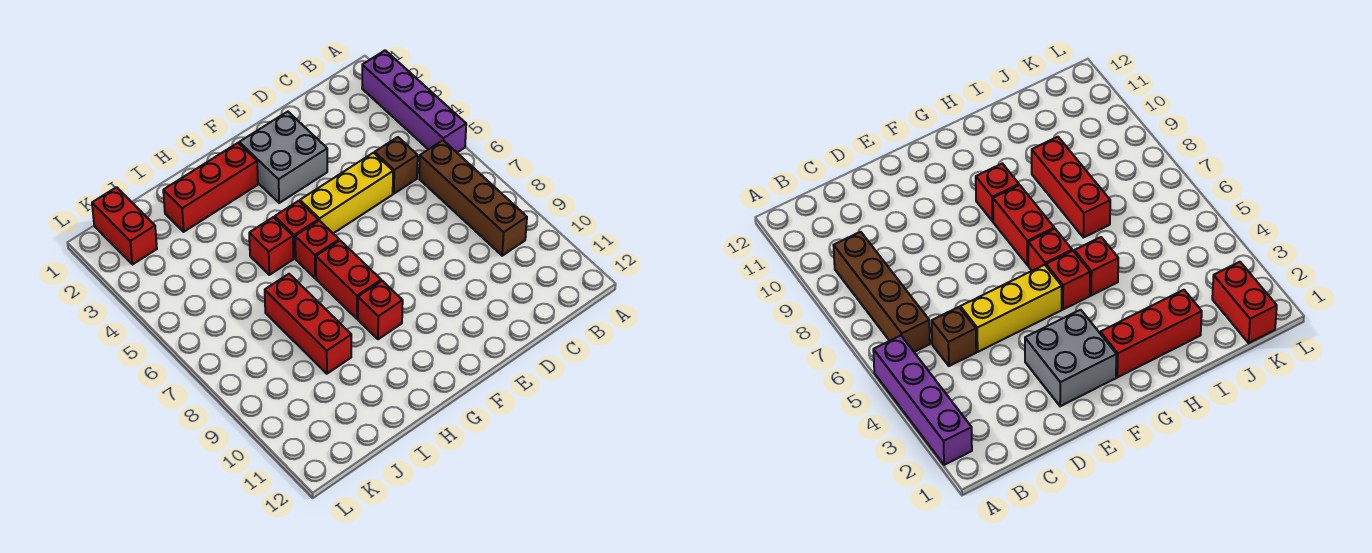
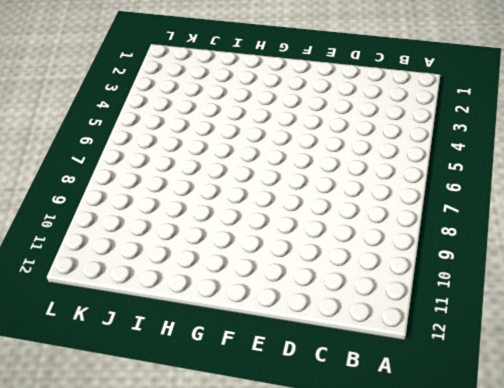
none -> purple 1x4 brick [362,50,466,152]
none -> brown 1x4 brick [419,140,527,256]
none -> brown 1x1 brick [375,137,418,194]

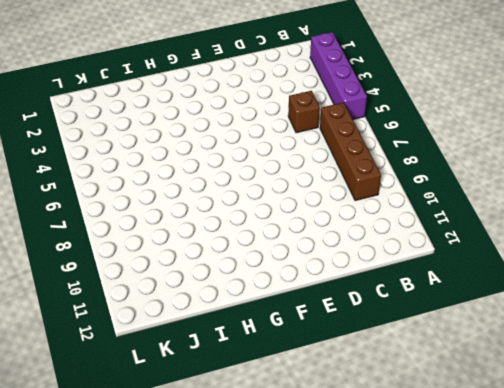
none -> yellow 1x3 brick [300,153,393,233]
none -> grey 2x2 brick [239,112,327,203]
none -> red 1x3 brick [163,143,258,232]

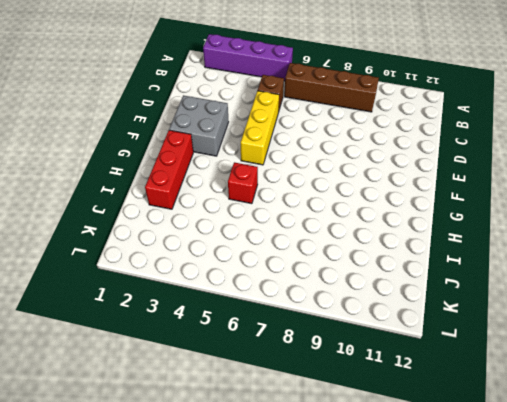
none -> red 1x1 brick [275,201,318,258]
none -> red 1x1 brick [295,220,339,278]
none -> red 1x2 brick [316,241,381,319]

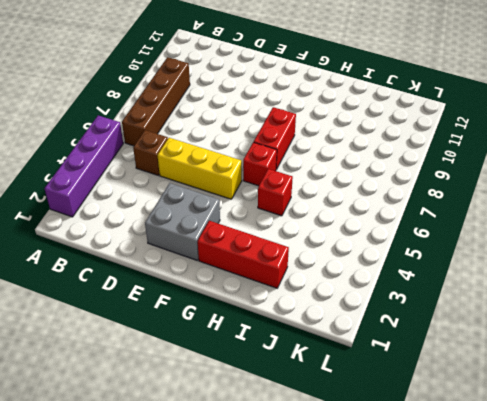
none -> red 1x1 brick [275,201,318,258]
none -> red 1x1 brick [358,281,403,339]
none -> red 1x3 brick [265,274,351,374]

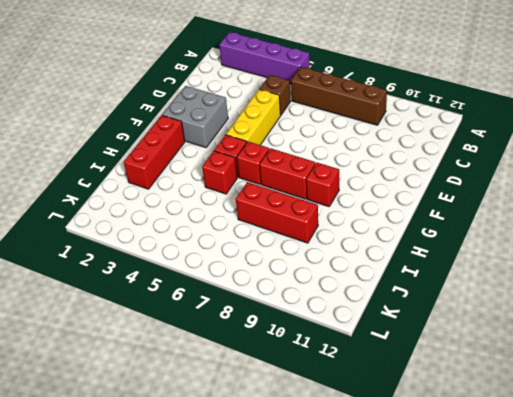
none -> red 1x2 brick [92,187,157,265]

